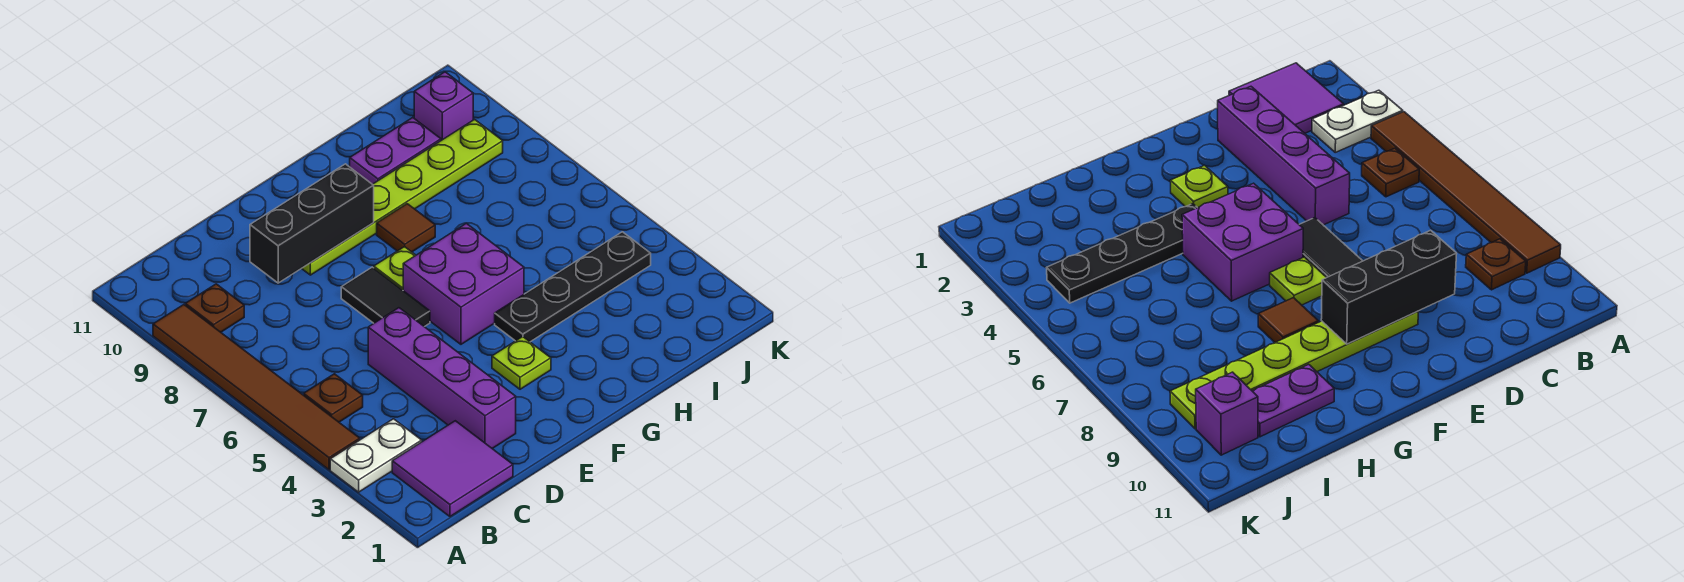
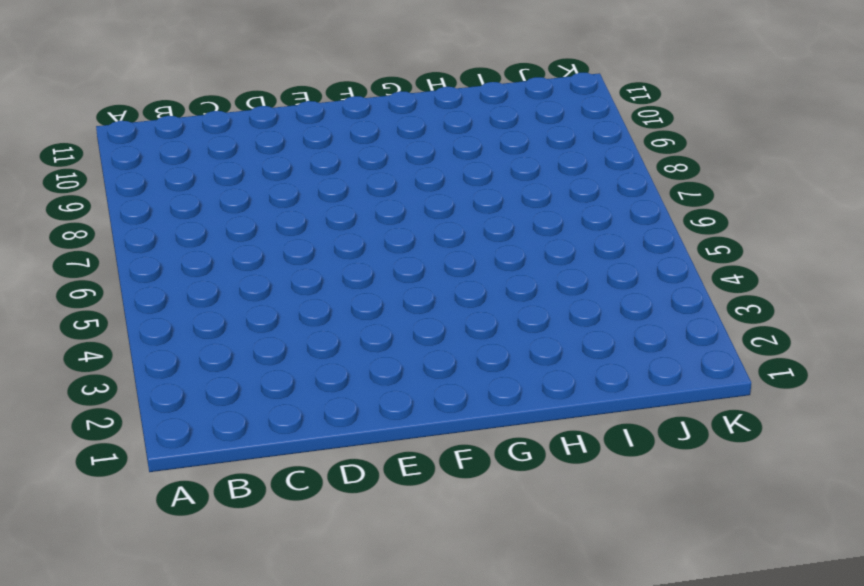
none -> white 1x2 plate [330,419,422,492]
none -> brown 1x6 tile [153,305,360,470]
none -> purple 2x2 tile [392,421,513,516]

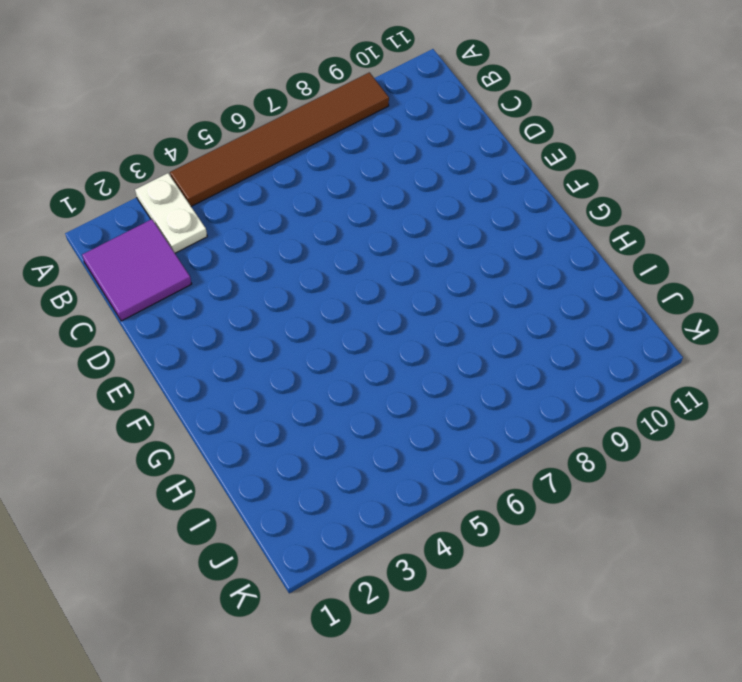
none -> brown 1x1 plate [304,374,363,422]
none -> brown 1x1 plate [185,284,244,332]
none -> purple 1x4 brick [368,308,516,448]

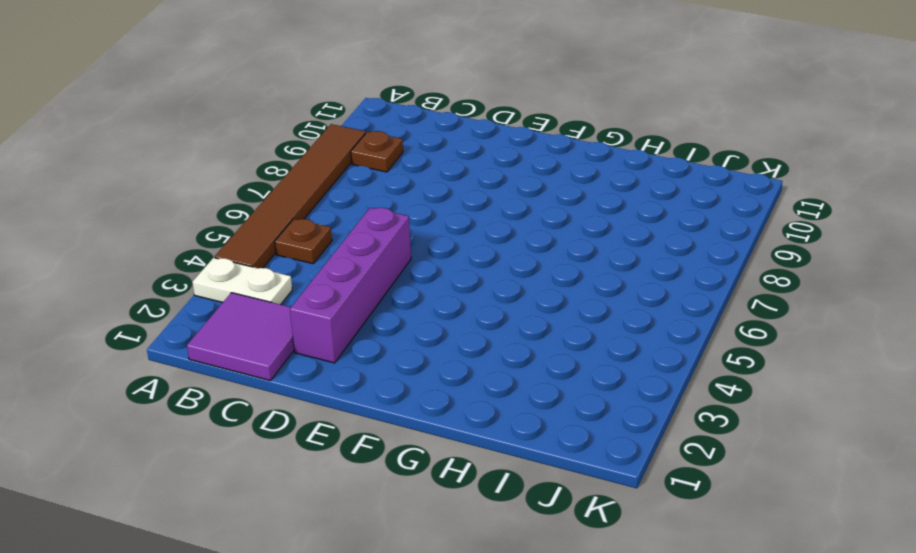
none -> black 1x2 tile [341,267,430,327]
none -> lime 1x6 plate [302,119,503,275]
none -> lime 1x1 plate [492,337,551,389]

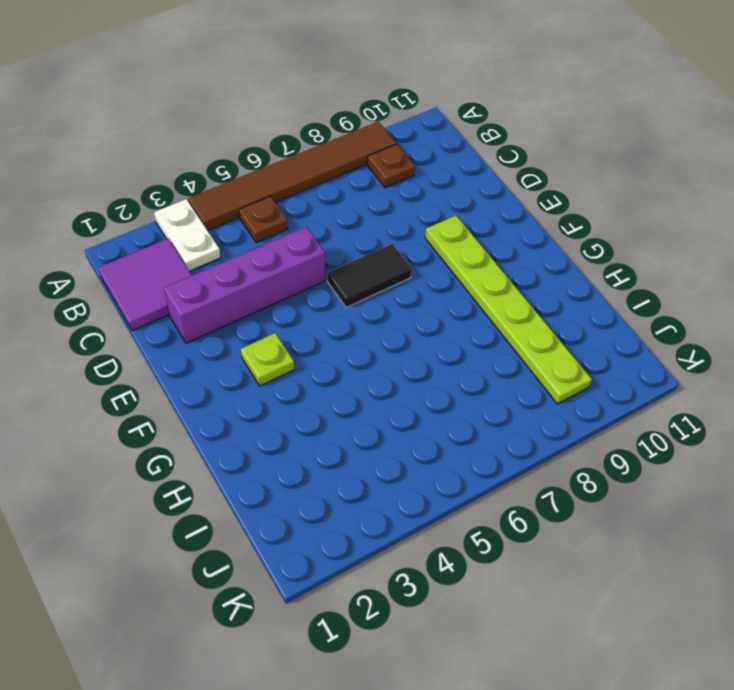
none -> purple 2x2 brick [403,223,524,344]
none -> lime 1x1 plate [374,247,416,290]
none -> black 1x4 plate [495,232,651,342]

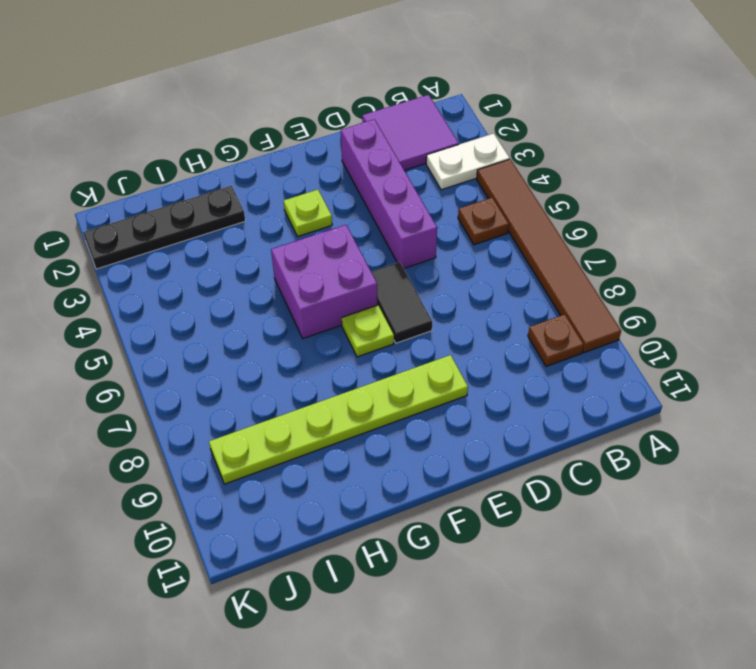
black 1x4 plate [83,186,245,269] -> black 1x4 plate moved to [495,232,651,342]
none -> brown 1x1 tile [377,204,435,252]
none -> purple 1x2 plate [350,118,441,184]
none -> purple 1x1 brick [414,72,473,140]

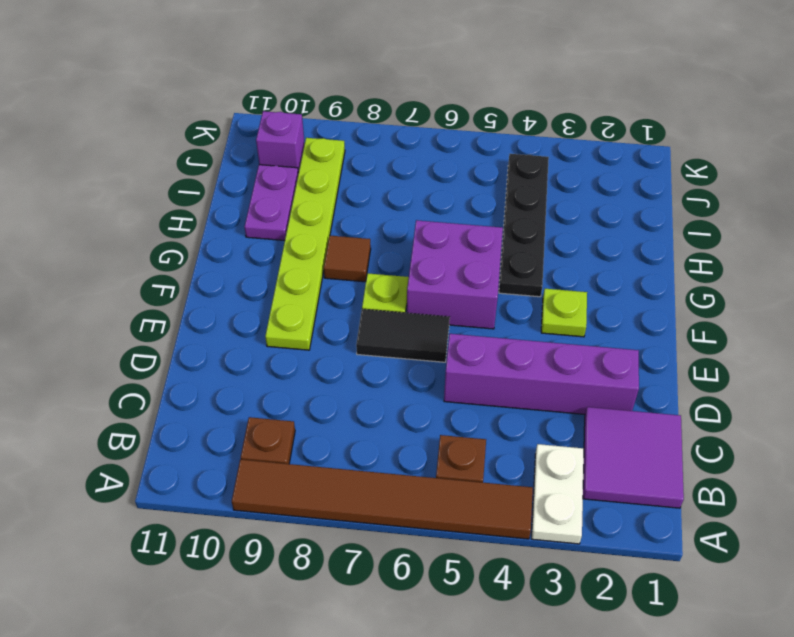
none -> black 1x3 brick [250,164,374,283]

